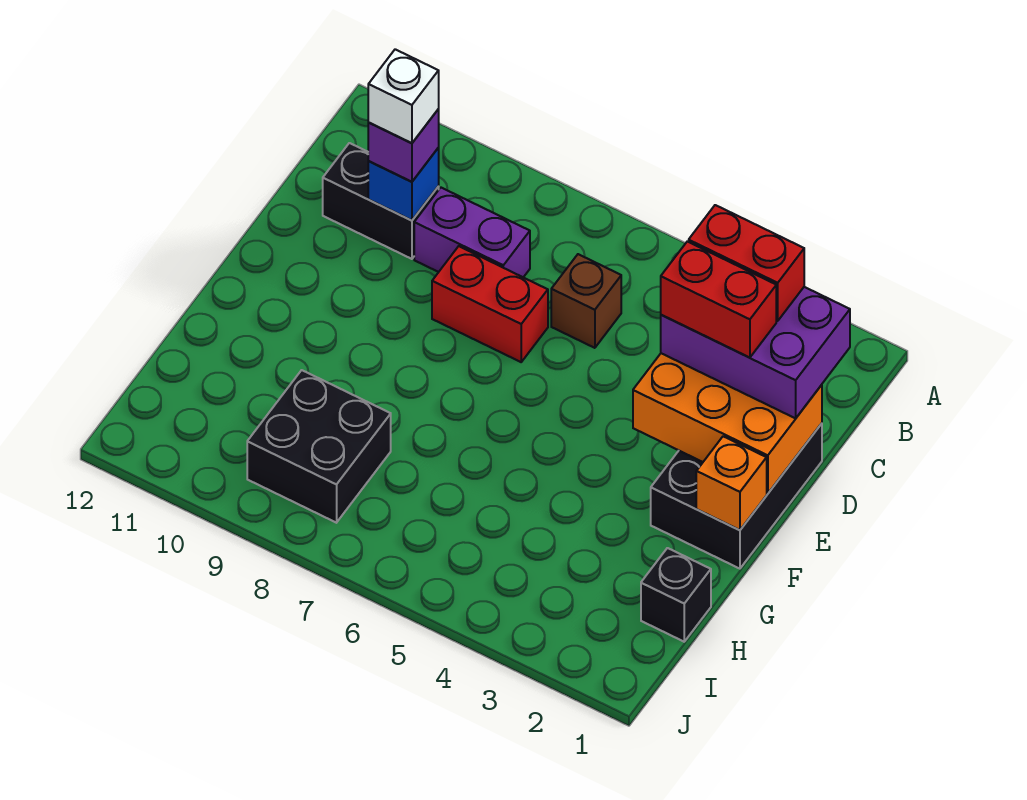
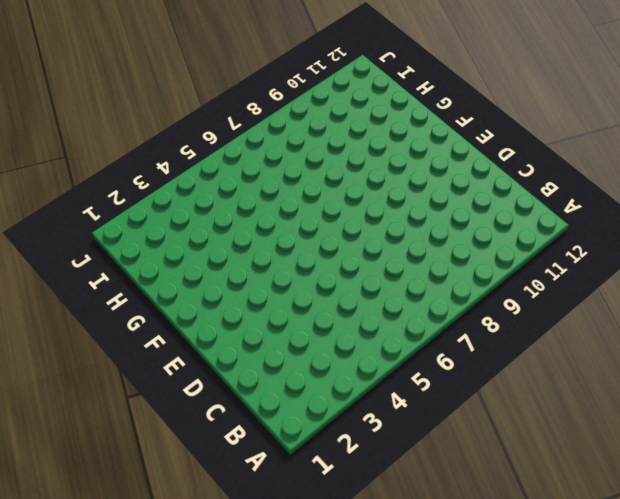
none -> brown 1x1 brick [551,254,621,348]
none -> purple 1x2 brick [414,188,530,277]
none -> black 1x2 brick [323,143,439,259]

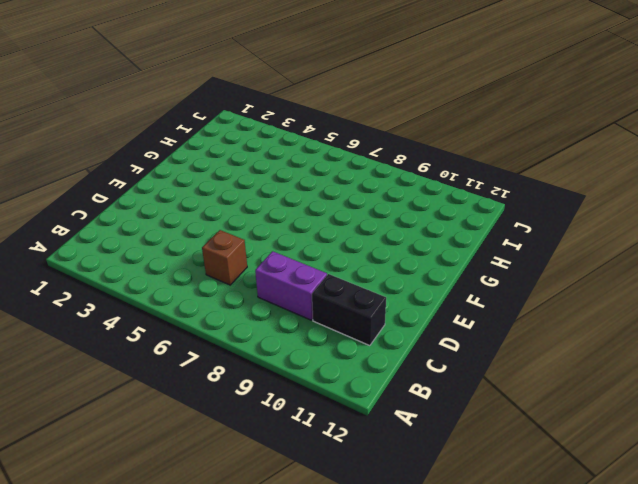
none -> black 2x3 brick [651,423,822,569]
none -> red 1x2 brick [432,246,548,362]
none -> black 1x1 brick [641,548,711,642]

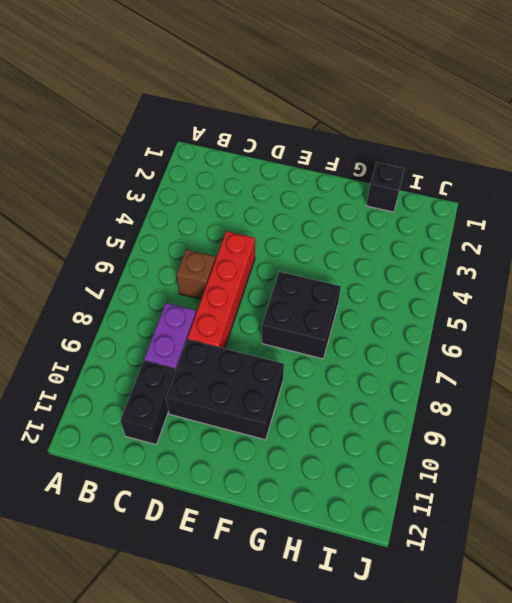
red 1x4 brick [188,231,255,349] -> red 1x2 brick [432,246,548,362]
black 2x3 brick [166,339,284,440] -> black 2x3 brick moved to [651,423,822,569]
black 2x2 brick [262,272,341,359] -> black 2x2 brick moved to [247,370,391,523]
none -> blue 1x1 brick [368,148,439,220]
none -> orange 2x3 brick [633,353,822,494]
none -> orange 1x1 brick [696,436,767,530]

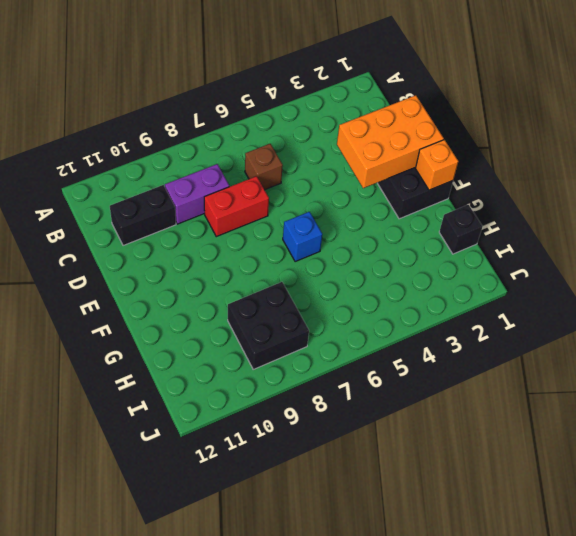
blue 1x1 brick [283,212,322,262] -> blue 1x1 brick moved to [368,148,439,220]
none -> purple 2x3 brick [661,287,850,418]
none -> purple 1x1 brick [368,109,439,182]
none -> red 1x2 brick [689,205,804,321]

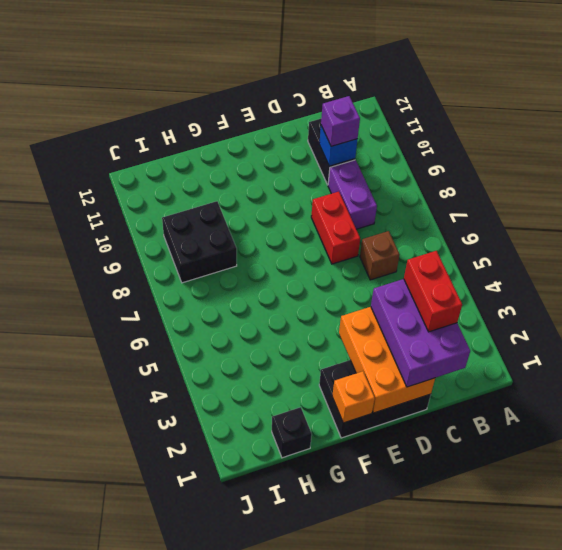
none -> white 1x1 brick [368,49,439,143]
none -> red 1x2 brick [661,241,776,358]

